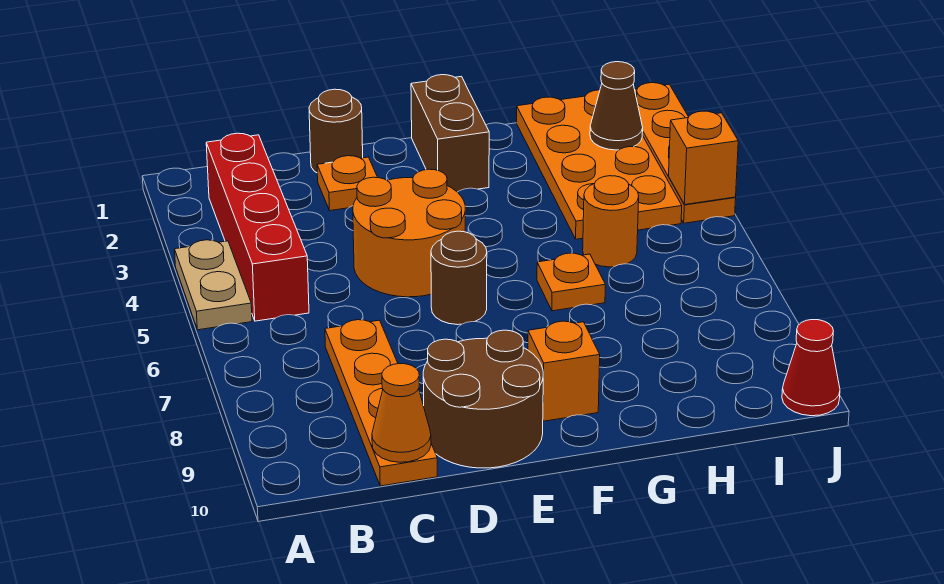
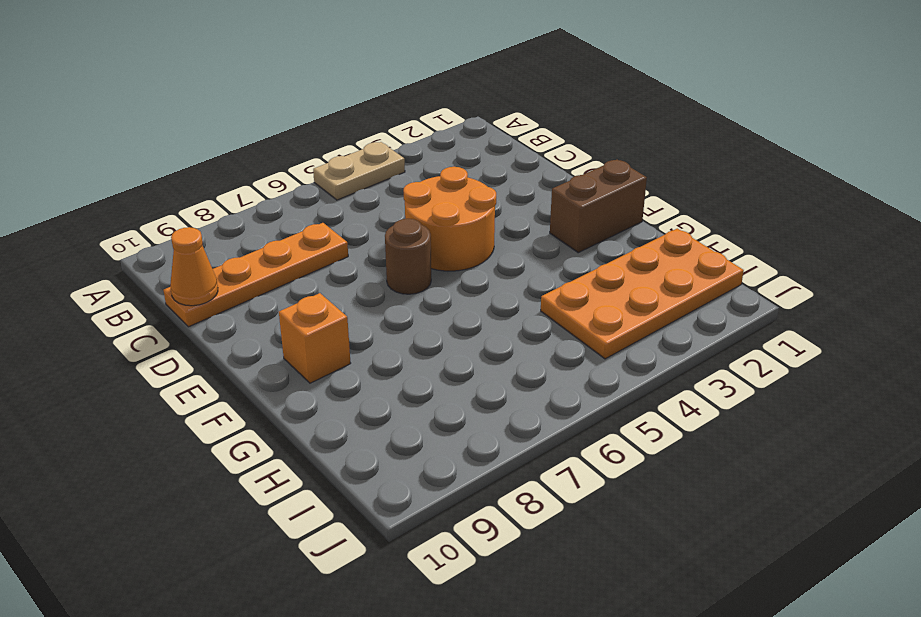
none -> red 1x4 brick [206,133,309,321]
none -> brown 1x1 round brick [309,89,363,173]
none -> orange 1x1 plate [317,156,378,211]

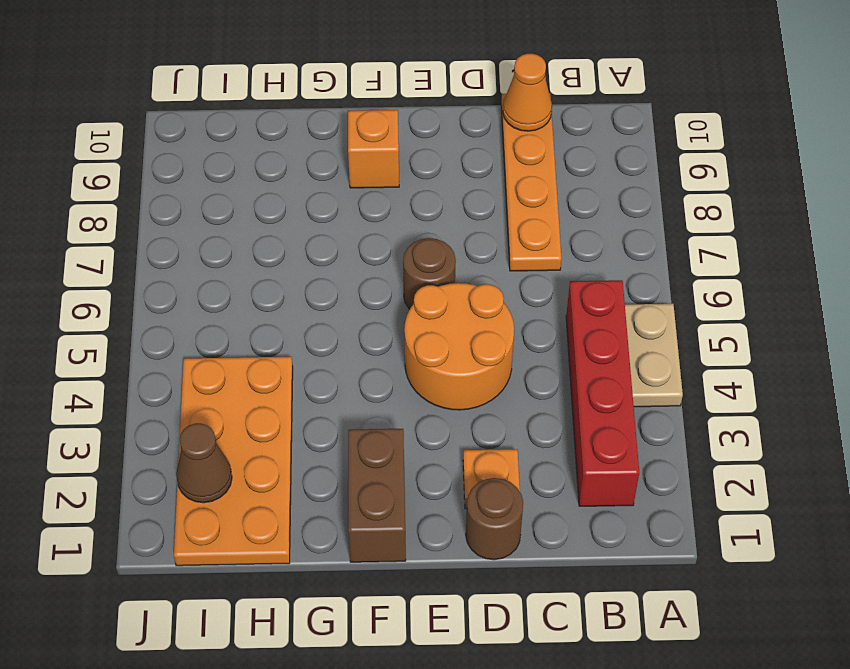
none -> brown 2x2 round brick [423,330,543,468]
none -> orange 1x1 plate [537,253,605,311]
none -> orange 1x1 round brick [583,176,639,267]

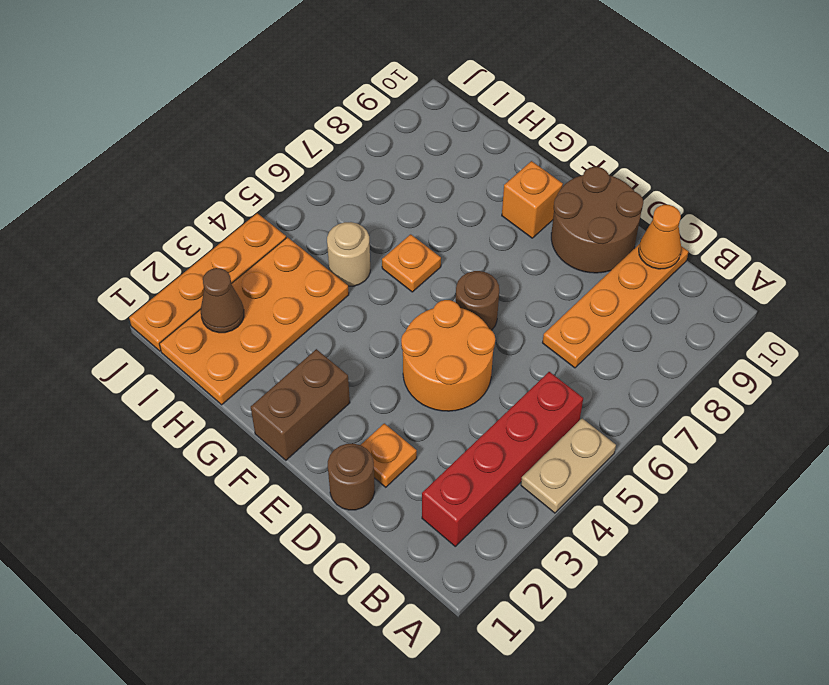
tan 1x1 round brick [327,222,370,286] -> orange 1x1 round brick [583,176,639,267]
none -> red 1x1 cone [782,320,840,416]
none -> orange 1x1 brick [669,111,738,205]

